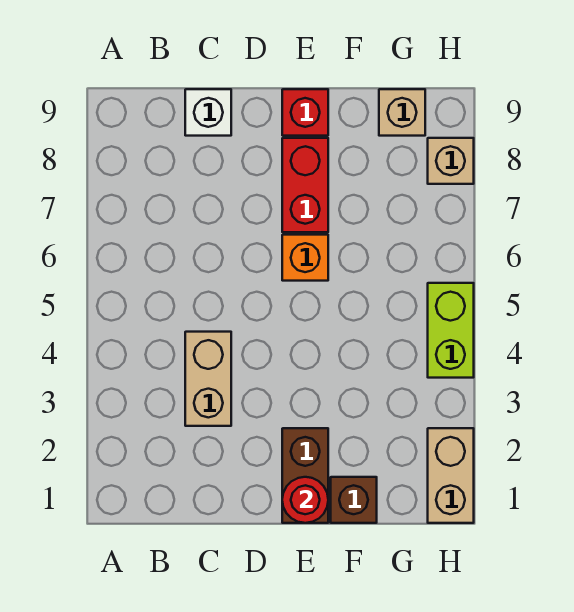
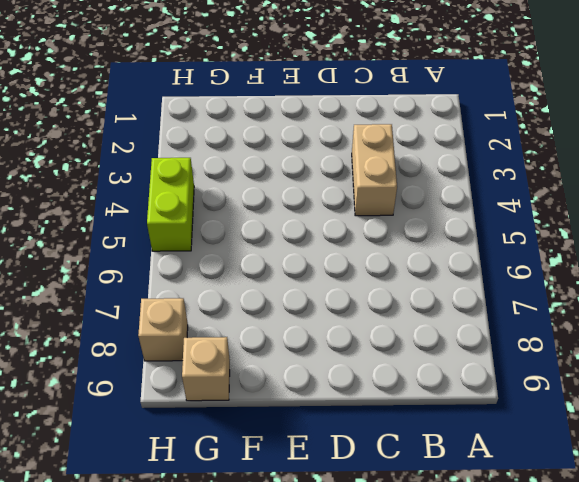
none -> white 1x1 brick [185,89,231,136]
none -> brown 1x2 brick [282,428,328,523]
none -> orange 1x1 brick [282,235,328,281]

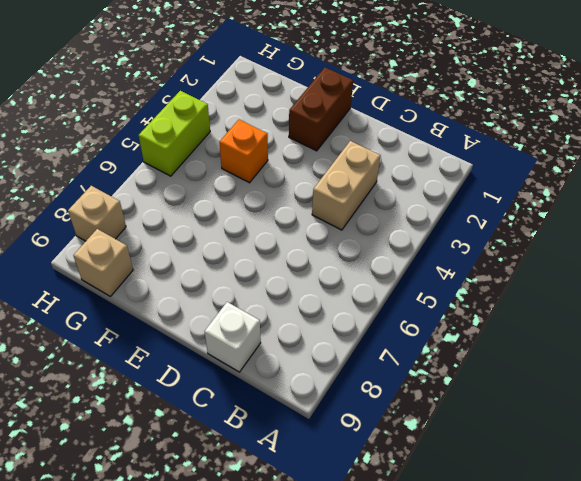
orange 1x1 brick [219,120,268,183] -> orange 1x1 brick moved to [282,235,328,281]
none -> red 1x2 brick [282,138,328,232]
none -> red 1x1 brick [282,89,328,136]
none -> brown 1x1 brick [331,477,377,523]

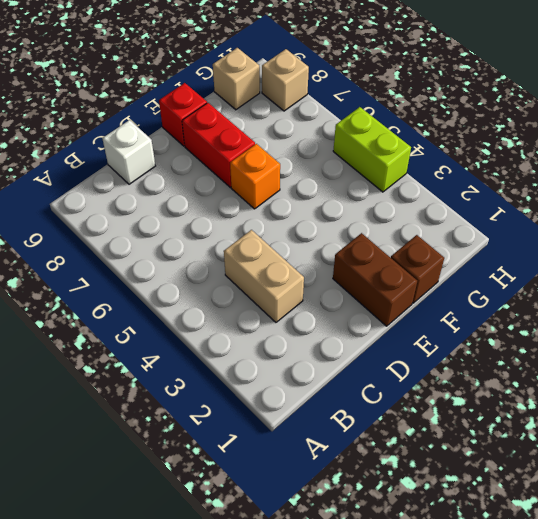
none -> tan 1x2 brick [428,428,474,523]
none -> red 1x1 round brick [282,477,328,523]

